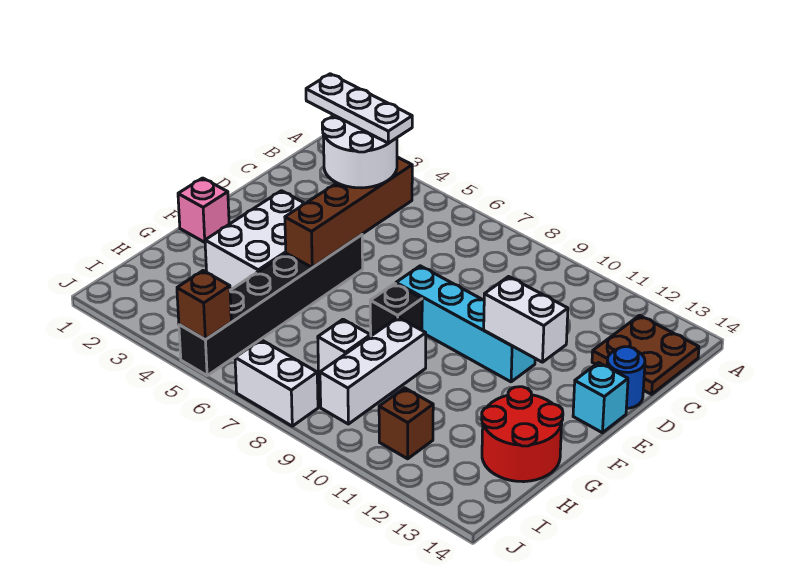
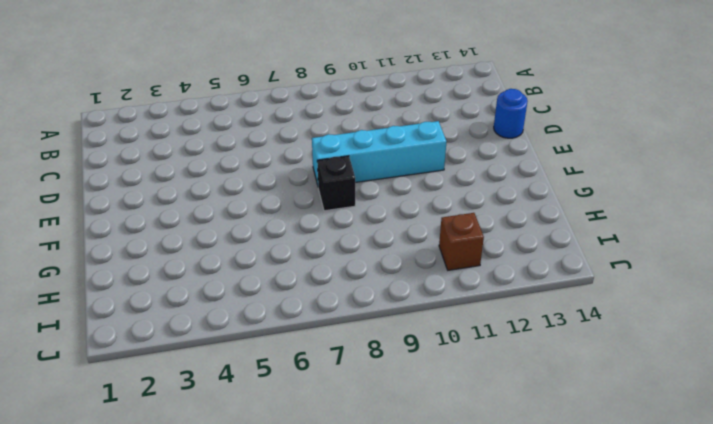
none -> brown 2x2 plate [592,315,699,394]
none -> white 2x3 brick [205,191,305,289]
none -> black 1x6 brick [179,235,363,375]

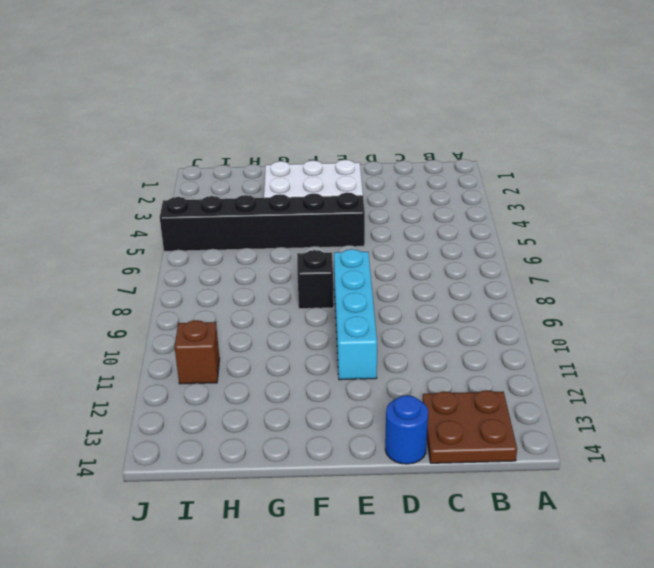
none -> cyan 1x1 brick [573,363,628,433]
none -> pink 1x1 brick [178,178,229,242]
none -> white 1x3 brick [320,317,426,424]

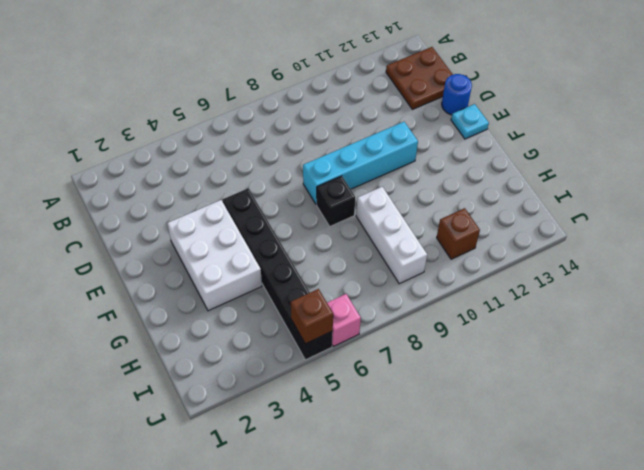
cyan 1x1 plate [451,104,489,139] -> cyan 1x1 brick [573,363,628,433]
pink 1x1 brick [327,294,361,346] -> pink 1x1 brick moved to [178,178,229,242]
none -> red 2x2 round brick [482,387,563,482]
none -> white 1x1 brick [318,319,371,373]
none -> white 1x2 brick [235,340,318,426]

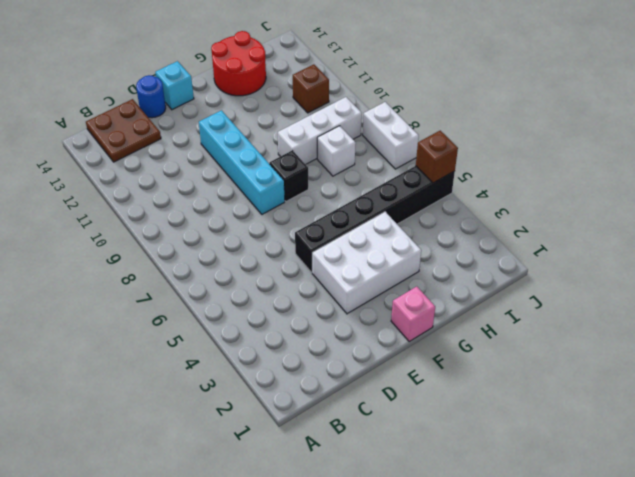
none -> brown 1x4 brick [285,157,412,268]
none -> white 1x2 brick [484,277,568,362]
none -> white 2x2 round brick [322,115,397,188]

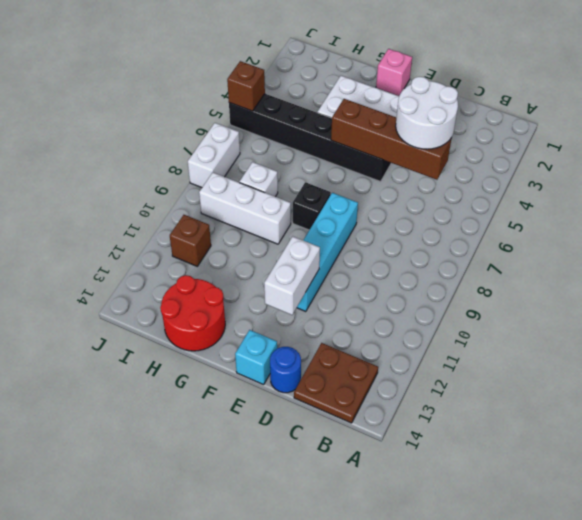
none -> white 1x3 plate [306,74,412,143]

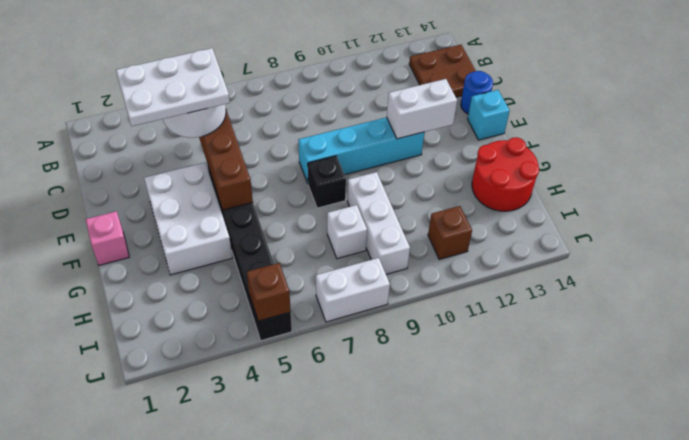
white 2x3 plate [116,48,230,126] -> white 1x3 plate [306,74,412,143]

